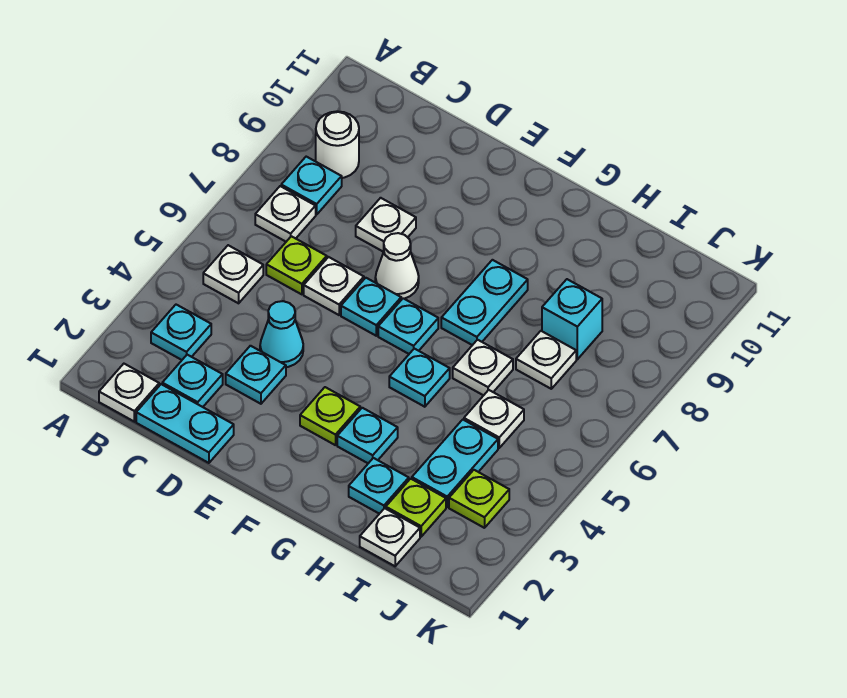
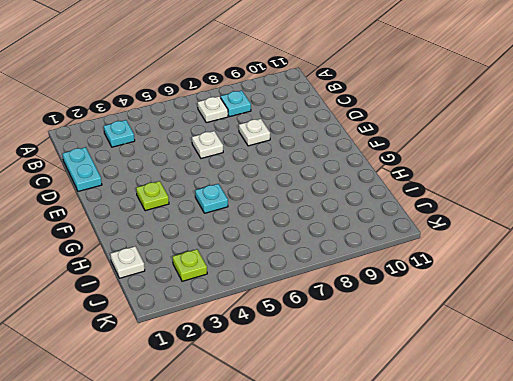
none -> white 1x1 plate [99,364,159,422]
none -> white 1x1 plate [203,245,263,303]
none -> white 1x1 round brick [316,111,359,178]

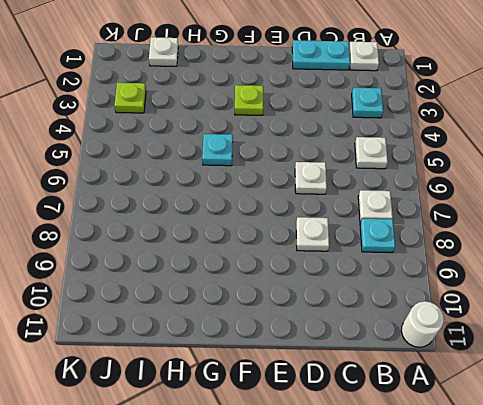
white 1x1 round brick [401,301,444,347] -> white 1x1 round brick moved to [316,111,359,178]
none -> cyan 1x1 plate [162,355,223,407]
none -> lime 1x1 plate [266,236,327,294]
none -> cyan 1x1 plate [226,346,286,404]

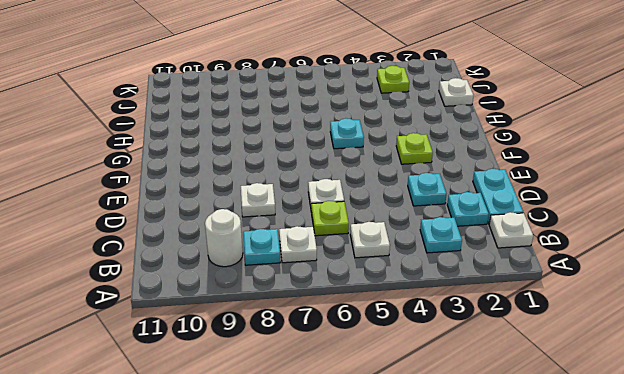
none -> cyan 1x1 cone [260,301,303,367]
none -> cyan 1x1 plate [341,278,401,336]
none -> white 1x1 cone [375,233,419,299]

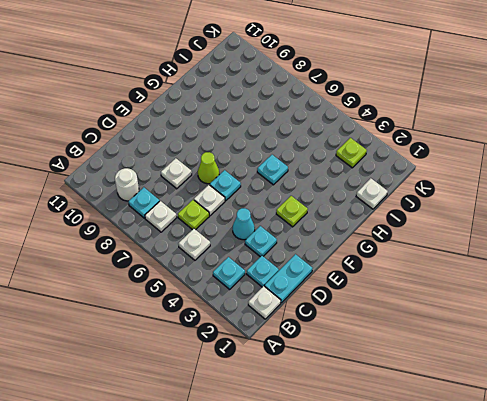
lime 1x1 cone [198,152,219,184] -> white 1x1 cone [375,233,419,299]
none -> cyan 1x1 plate [378,298,438,354]
none -> cyan 1x1 plate [337,408,398,463]
none -> cyan 1x2 plate [441,260,528,345]

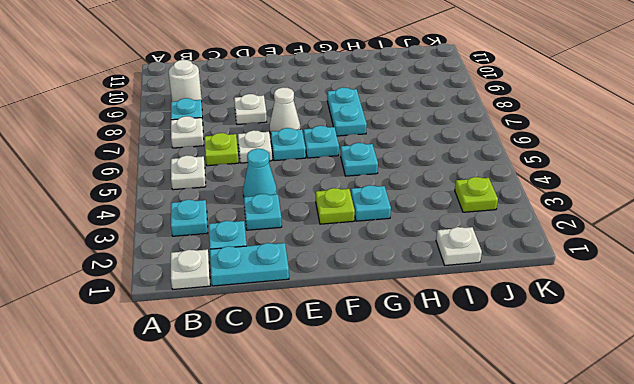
none -> cyan 1x1 plate [349,458,409,514]
none -> white 1x1 plate [453,340,513,395]
none -> lime 1x1 plate [386,479,446,537]

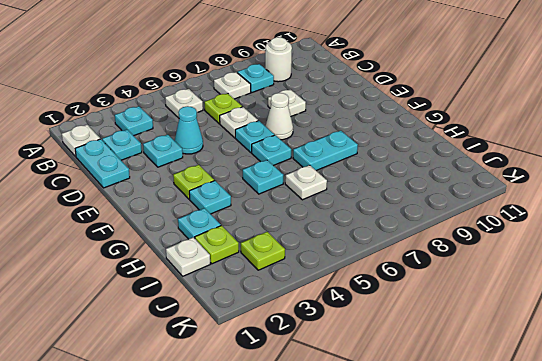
none -> cyan 1x2 plate [412,420,498,507]
none -> white 1x1 plate [464,390,524,448]
none -> white 1x1 plate [516,331,576,389]

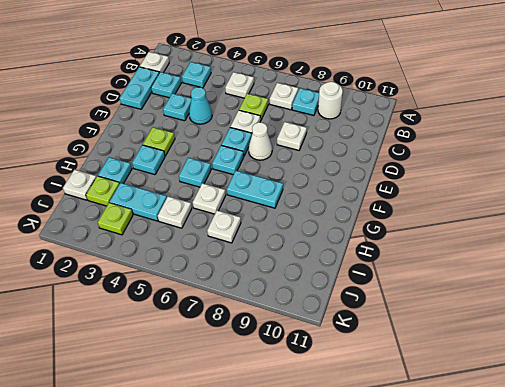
none -> cyan 1x1 brick [542,279,602,359]

